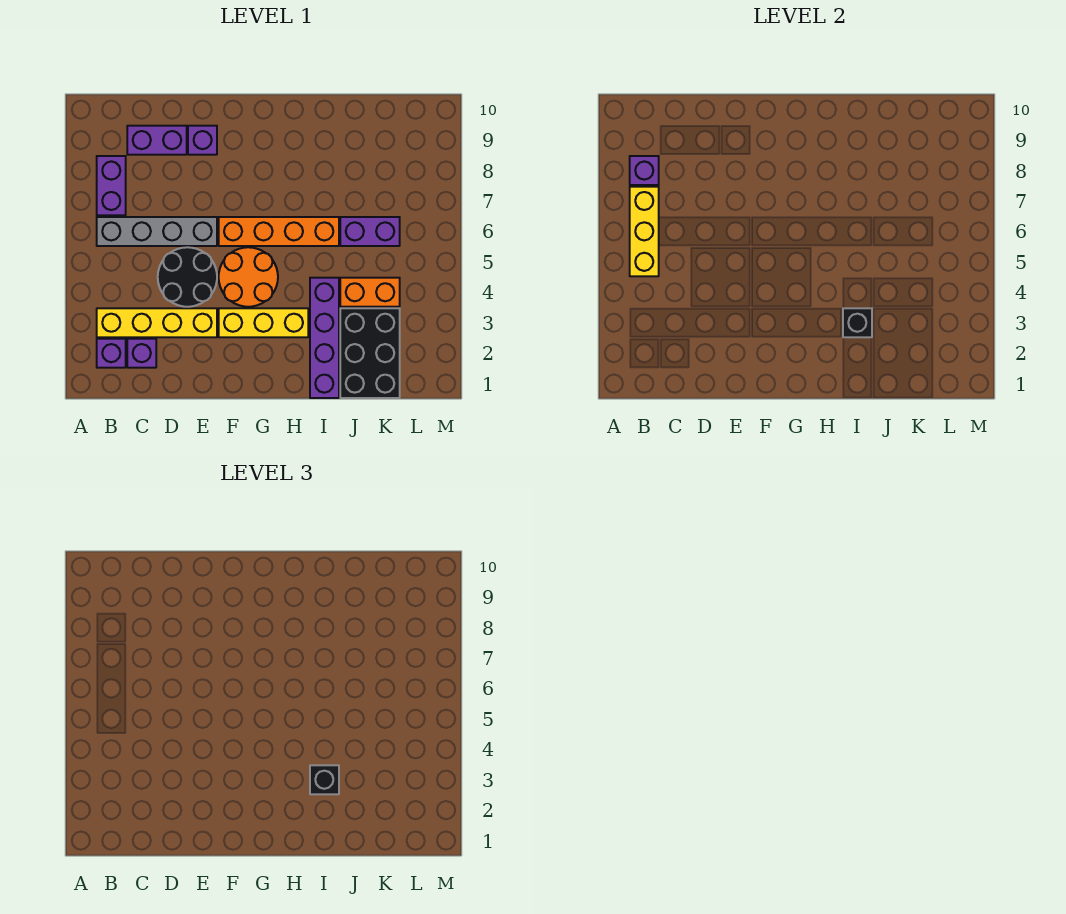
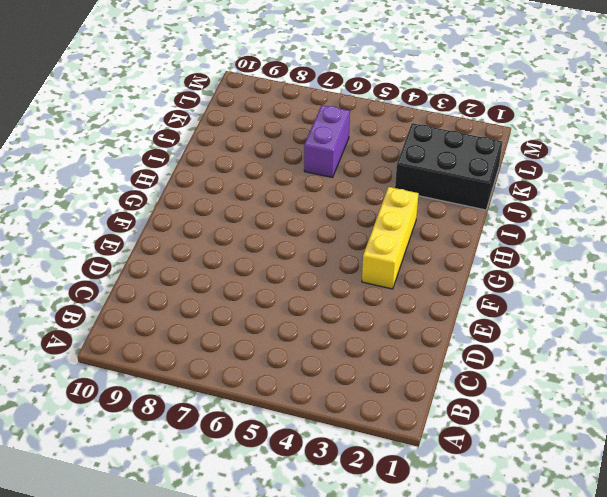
none -> purple 1x1 brick [97,339,126,368]
none -> yellow 1x4 brick [97,308,217,337]
none -> grey 1x4 brick [97,217,217,246]

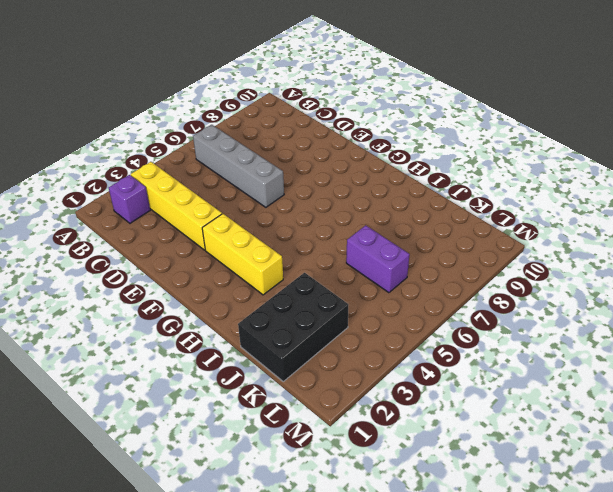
none -> purple 1x2 brick [97,156,126,215]
none -> purple 1x1 brick [127,339,156,368]
none -> purple 1x2 brick [127,126,187,155]

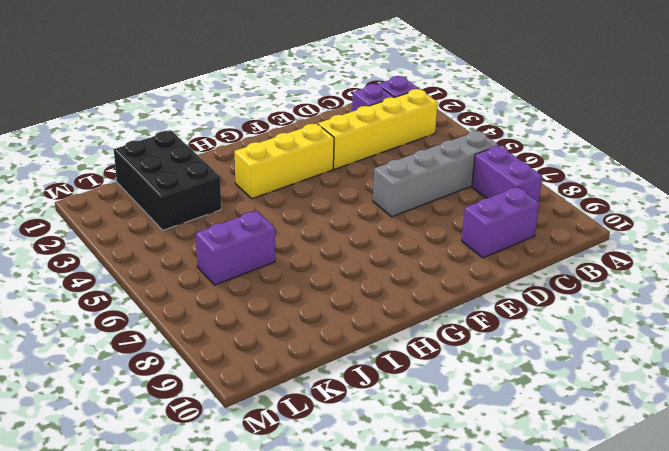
none -> black 2x2 round brick [158,247,217,307]
none -> purple 1x1 brick [188,126,217,155]
none -> orange 2x2 round brick [219,247,278,307]

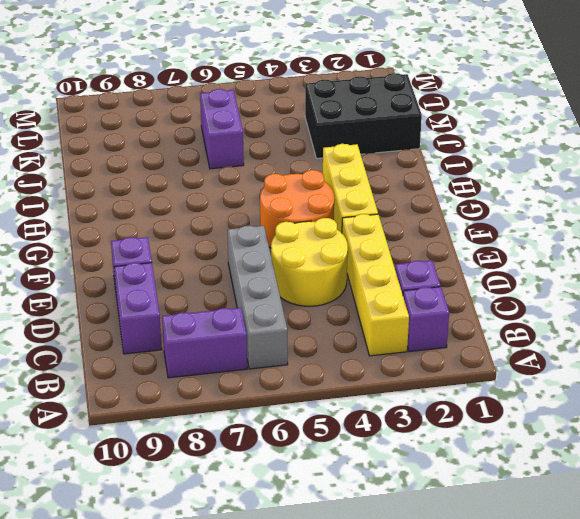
yellow 2x2 round brick [271,218,348,306] -> black 2x2 round brick [158,247,217,307]
none -> orange 1x4 brick [219,217,339,246]
none -> purple 1x4 brick [310,278,339,398]
none -> orange 1x2 brick [340,278,400,307]

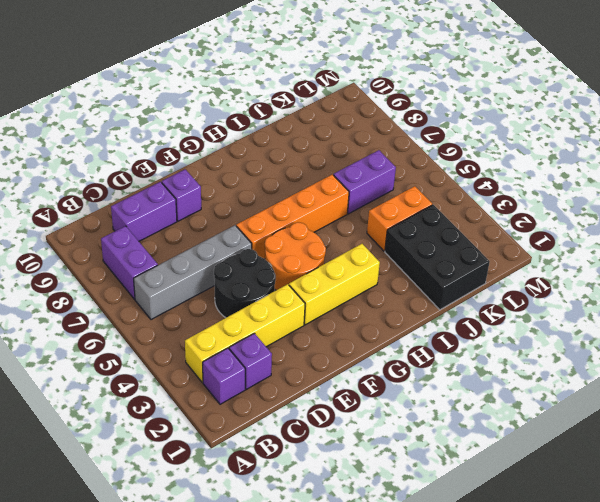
none -> purple 1x4 brick [310,278,339,398]
none -> yellow 1x3 brick [630,187,659,276]
none -> purple 1x1 brick [630,156,659,185]

